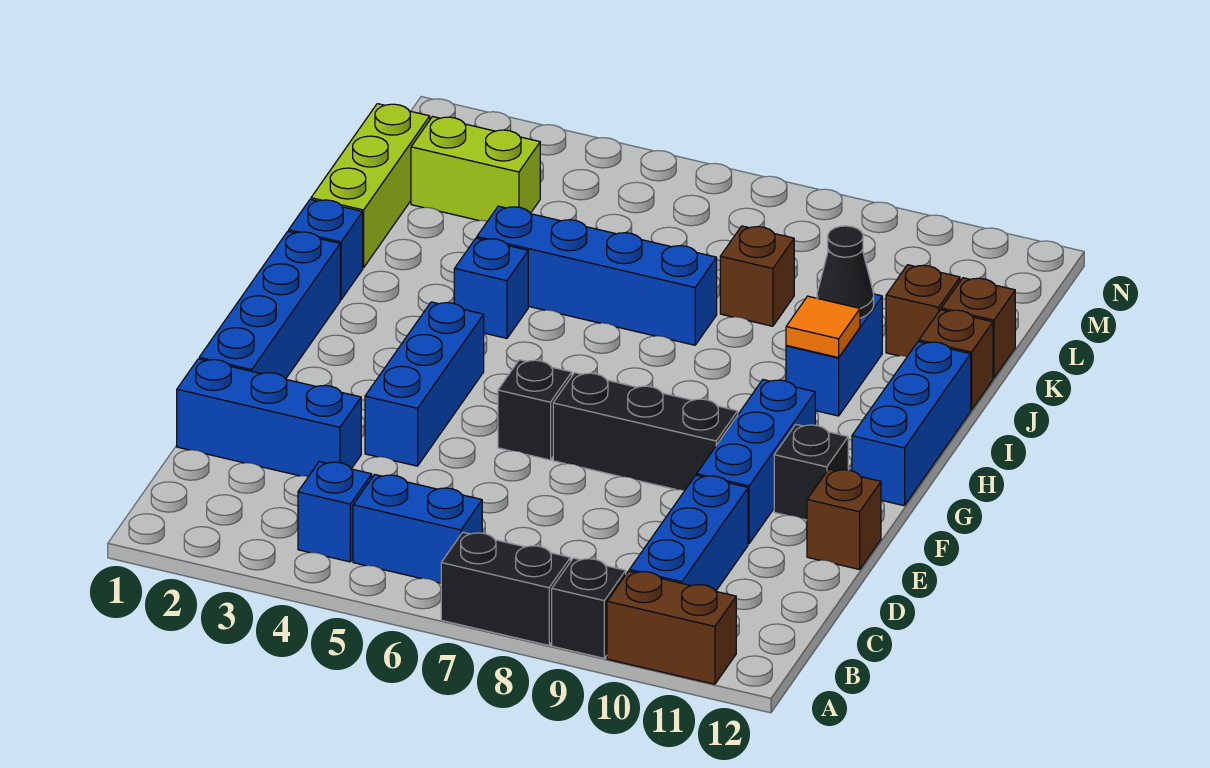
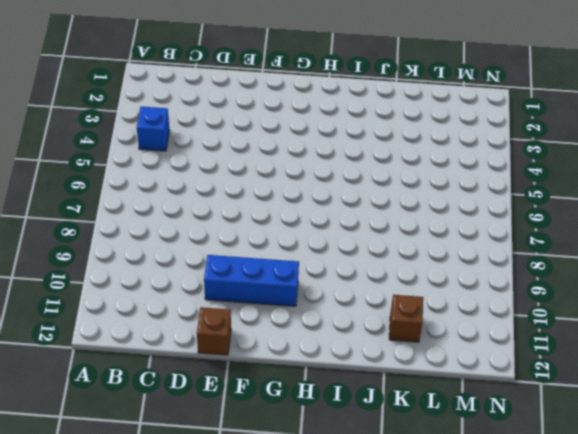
none -> black 1x2 brick [441,532,570,645]
none -> black 1x1 brick [552,558,626,658]
none -> brown 1x2 brick [607,571,736,684]

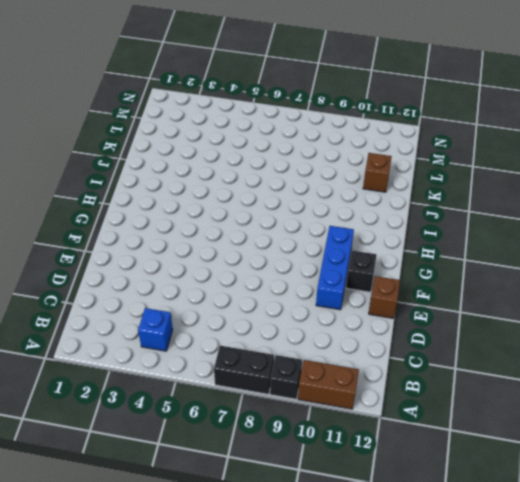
none -> blue 1x2 brick [353,475,482,583]
none -> blue 1x3 brick [629,475,748,591]
none -> blue 1x3 brick [177,359,361,476]

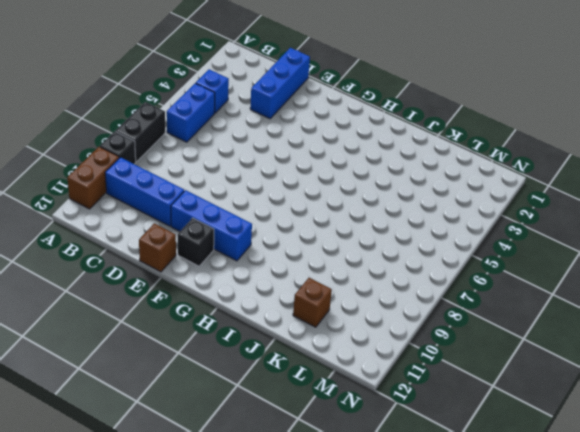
none -> blue 1x4 brick [199,231,340,379]
none -> blue 1x3 brick [365,302,484,466]
none -> black 1x1 brick [498,360,572,460]

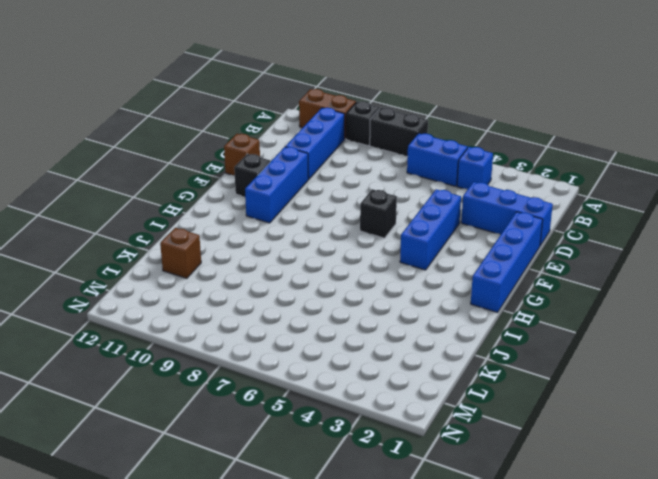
none -> black 1x3 brick [553,373,738,490]
none -> blue 1x3 brick [852,342,971,506]
none -> blue 1x1 brick [289,199,363,300]

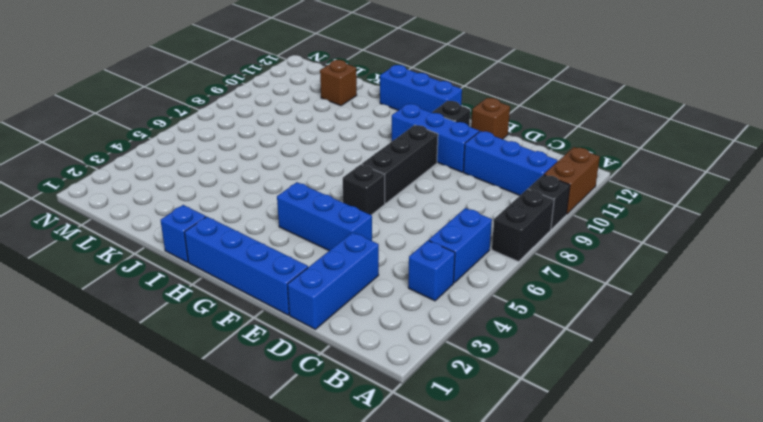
none -> blue 1x1 brick [454,238,528,338]
none -> blue 1x2 brick [786,294,882,416]
none -> lime 1x3 brick [311,104,430,268]

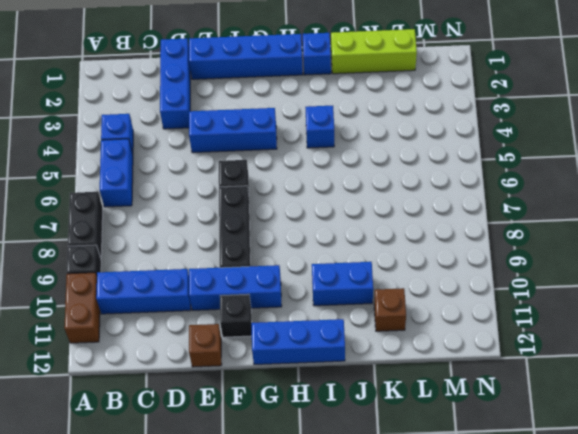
none -> blue 1x4 brick [477,206,717,345]
none -> brown 1x1 brick [919,310,993,410]
none -> brown 1x1 brick [720,226,794,326]

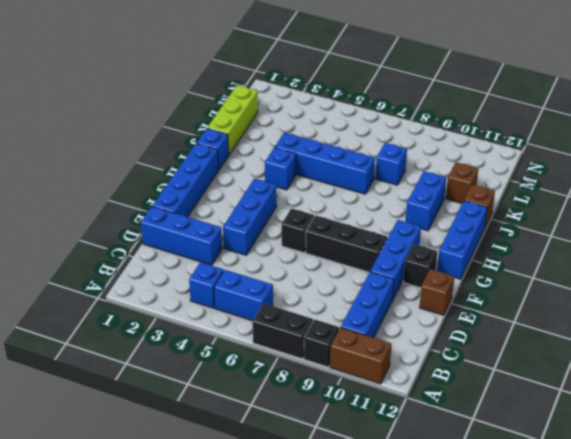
blue 1x1 brick [375,143,407,185] -> brown 1x1 brick [720,226,794,326]
none -> brown 1x1 brick [941,278,1015,378]
none -> lime 1x2 brick [411,117,540,221]
none -> orange 1x1 tile [786,296,860,358]

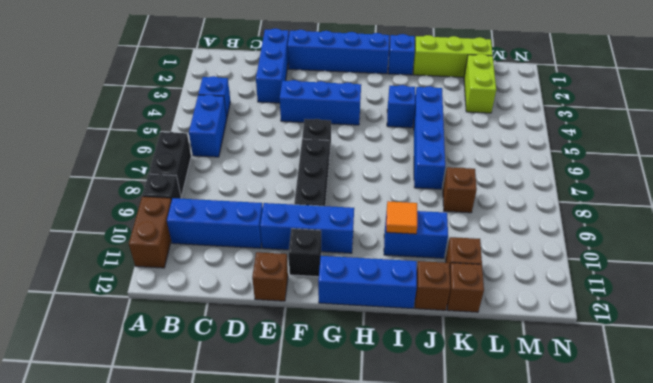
none -> black 1x1 cone [817,226,874,318]

